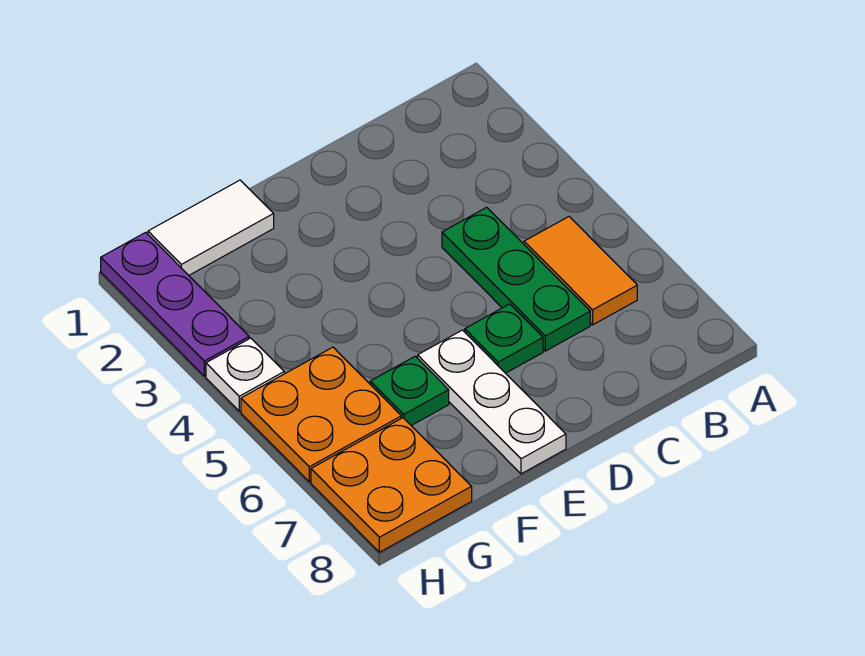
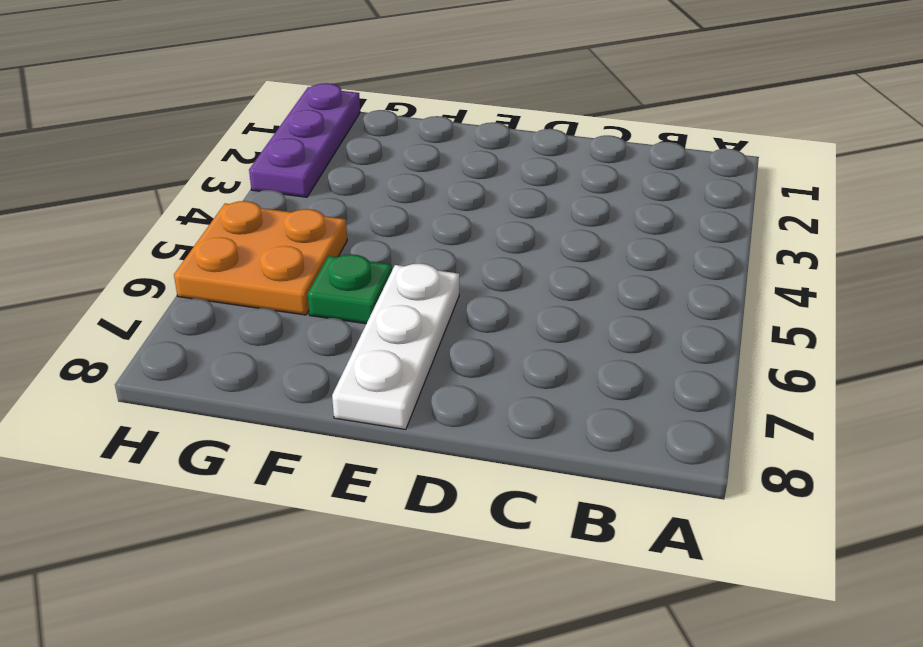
none -> orange 1x2 tile [524,217,637,325]
none -> green 1x3 plate [442,207,590,351]

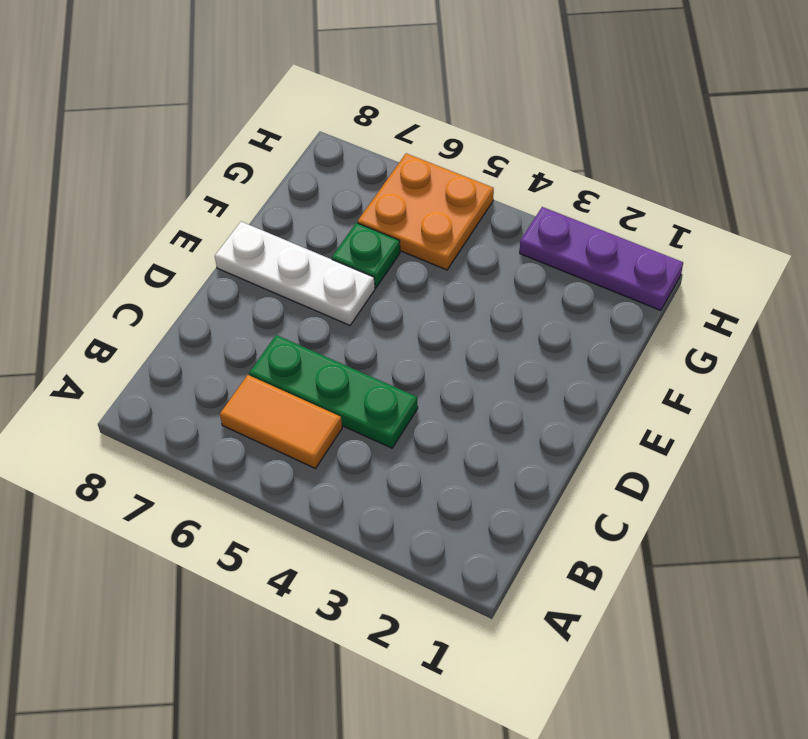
none -> green 1x1 plate [465,304,543,373]
none -> white 1x2 tile [148,180,274,275]

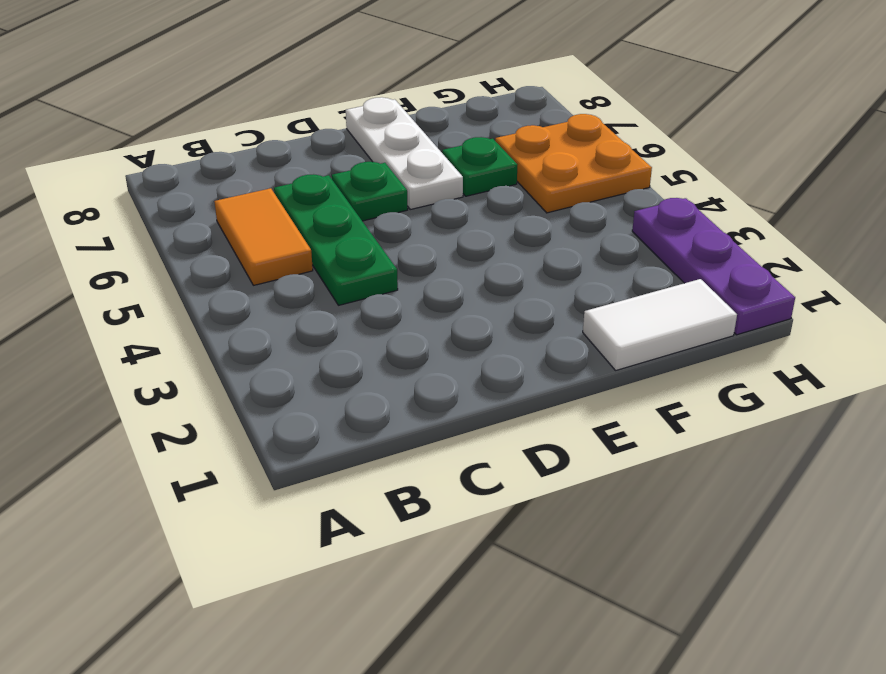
none -> orange 2x2 plate [311,418,472,552]
none -> white 1x1 plate [206,338,284,411]

